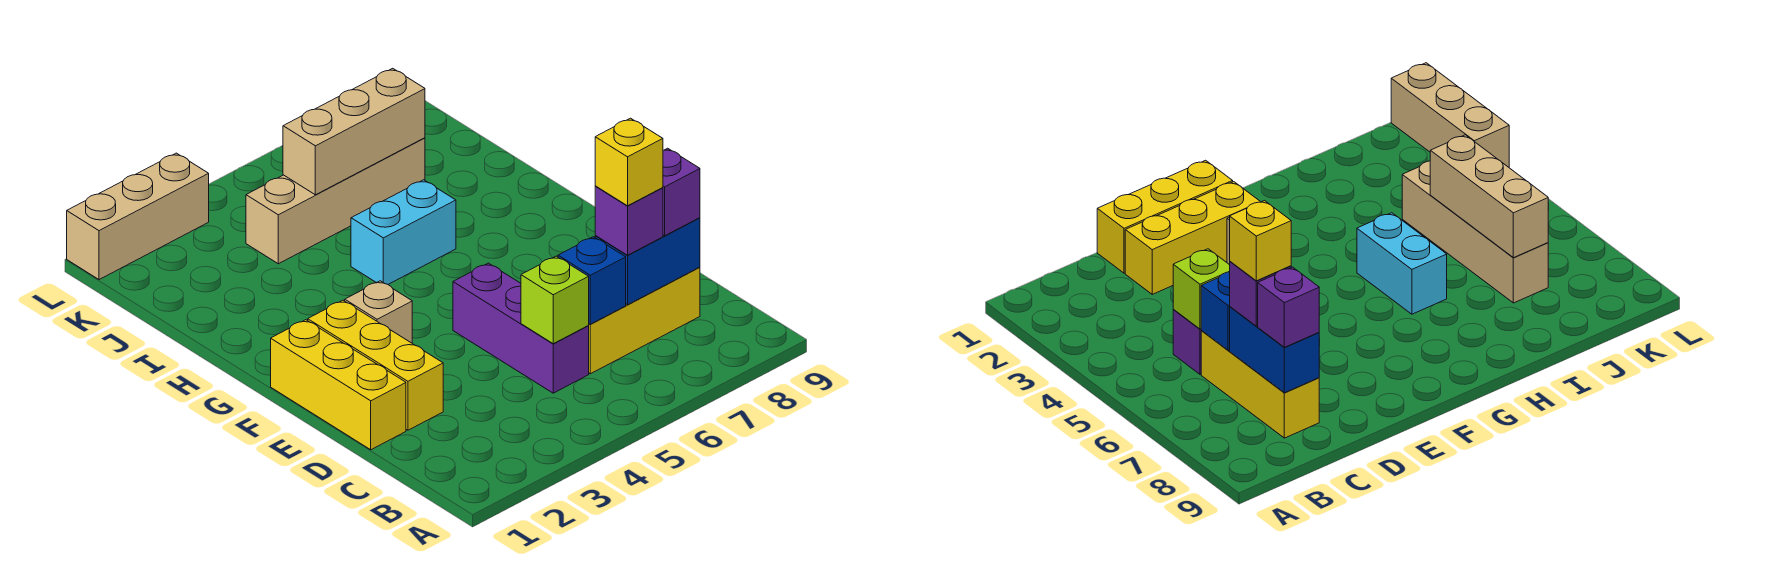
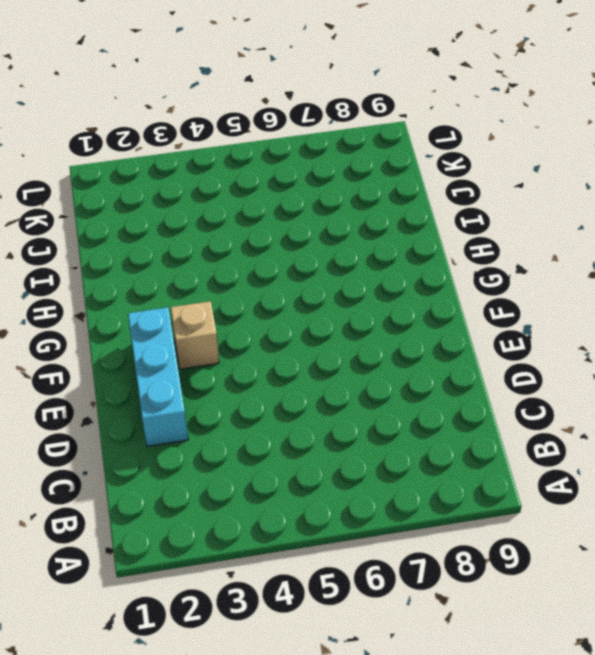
cyan 1x3 brick [128,308,188,446] -> yellow 1x3 brick [308,300,443,430]
none -> purple 1x3 brick [453,263,589,393]
none -> yellow 1x3 brick [588,267,700,374]
none -> yellow 1x3 brick [271,320,406,450]

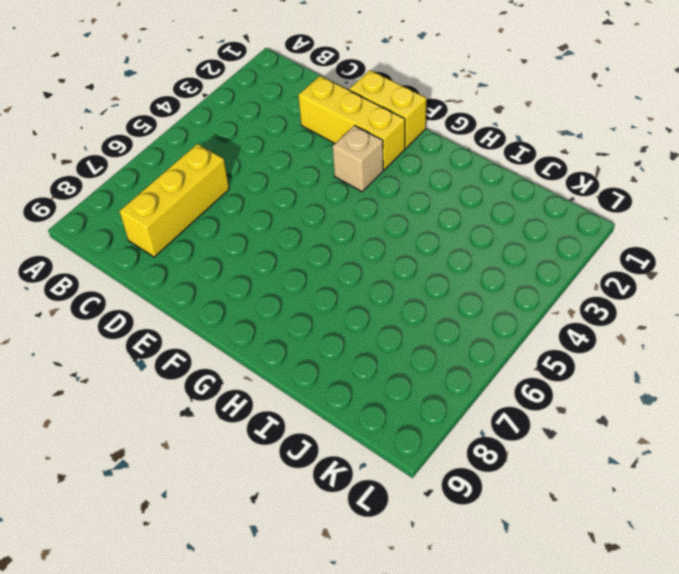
yellow 1x2 brick [349,70,427,148] -> yellow 1x3 brick [271,320,406,450]
none -> purple 1x3 brick [453,263,589,393]
none -> cyan 1x2 brick [351,180,456,284]
none -> tan 1x4 brick [246,138,425,264]

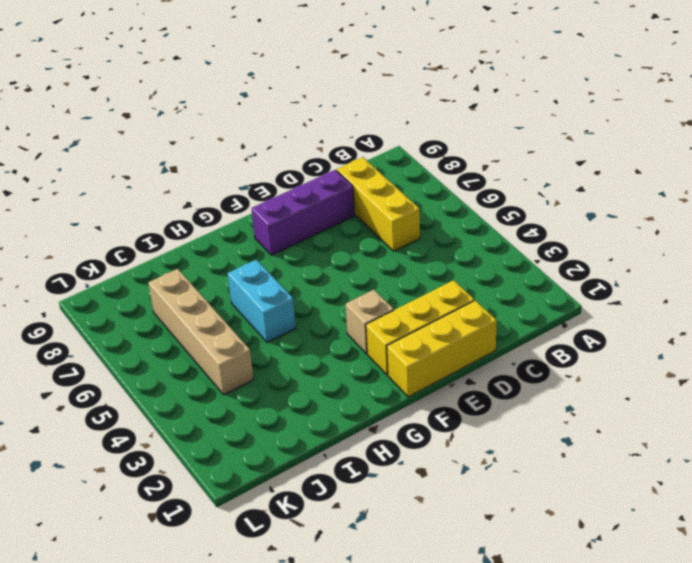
purple 1x3 brick [251,170,354,255] -> purple 1x3 brick moved to [453,263,589,393]
none -> tan 1x3 brick [67,153,209,280]
none -> lime 1x1 brick [521,256,589,344]
none -> blue 1x1 brick [558,237,626,324]

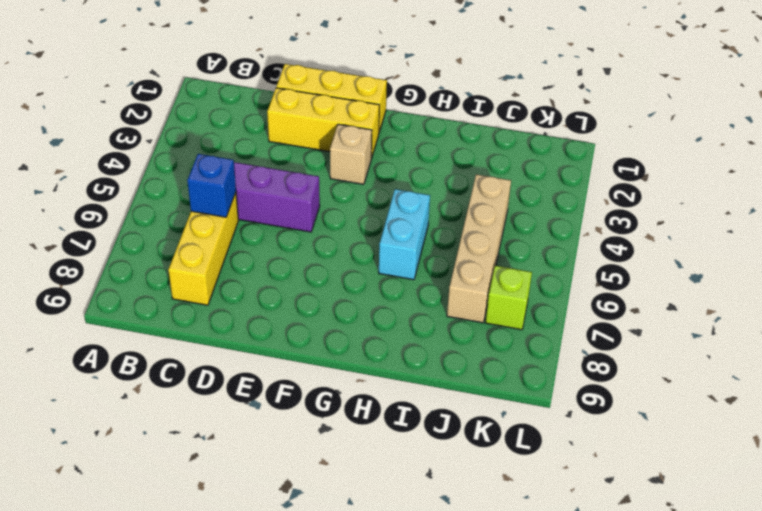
lime 1x1 brick [486,266,532,330] -> lime 1x1 brick moved to [521,256,589,344]
none -> tan 1x3 brick [67,153,209,280]
none -> blue 1x2 brick [595,218,700,305]
none -> tan 1x3 brick [283,68,425,195]

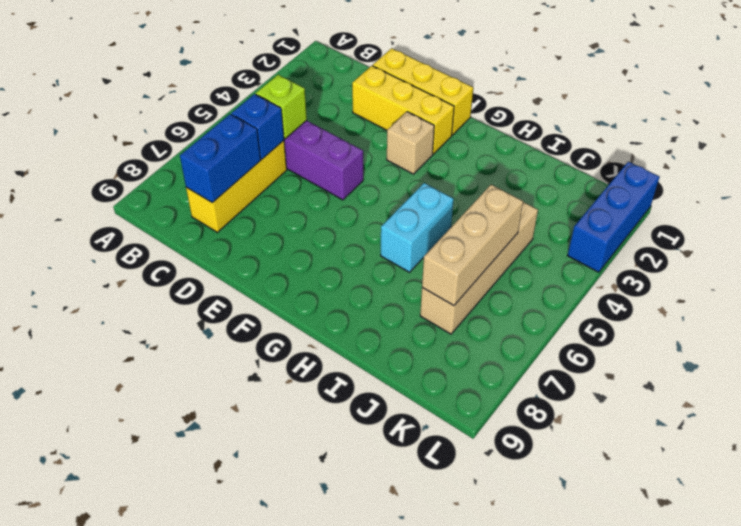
blue 1x3 brick [567,162,660,272] -> tan 1x3 brick [67,153,209,280]
none -> purple 1x1 brick [595,186,663,255]
none -> purple 1x1 brick [663,148,700,236]
none -> yellow 1x1 brick [595,118,663,206]

